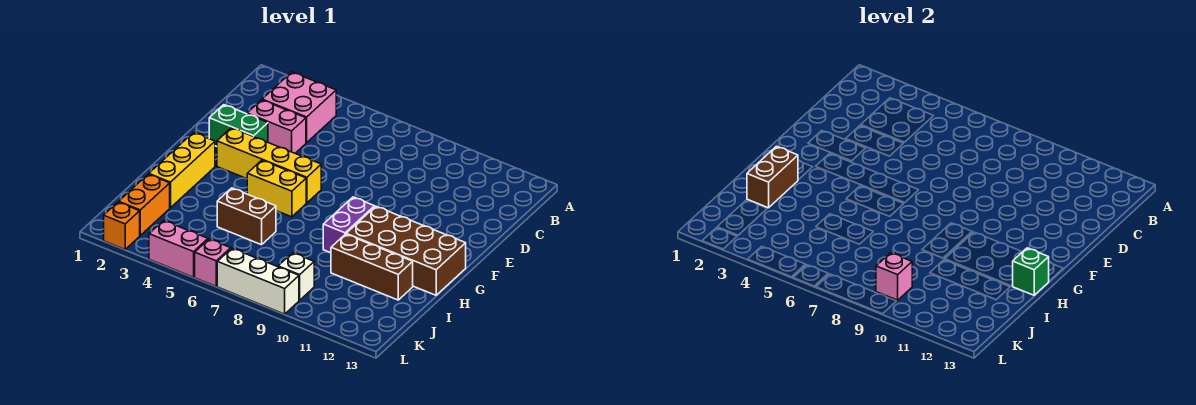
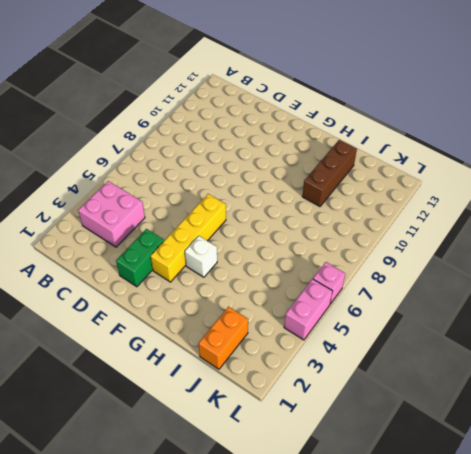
white 1x1 brick [185,236,217,277] -> white 1x1 brick moved to [278,253,314,300]
orange 1x2 brick [198,307,248,369] -> orange 1x2 brick turned to [119,174,170,235]
none -> pink 1x2 brick [247,100,306,153]
none -> yellow 1x3 brick [149,133,215,208]
none -> yellow 1x2 brick [247,160,306,217]

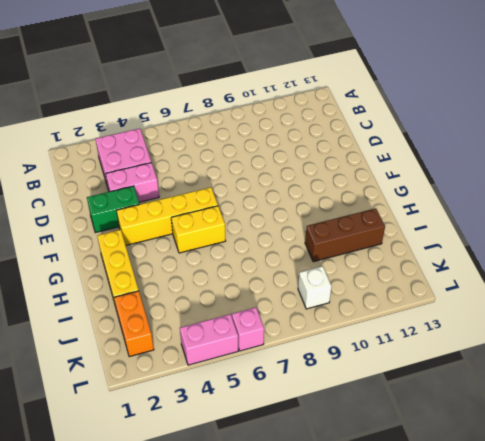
none -> purple 1x2 brick [323,197,375,253]
none -> brown 2x4 brick [346,206,466,295]
none -> brown 1x2 brick [217,188,276,245]

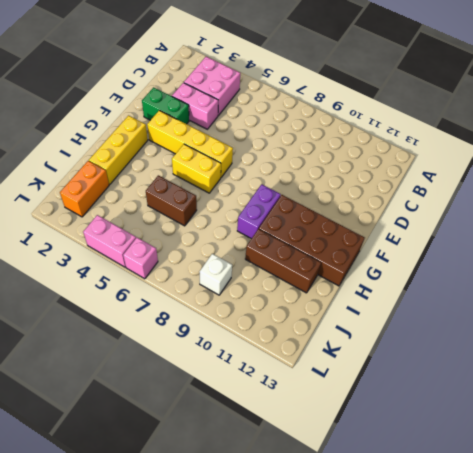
none -> orange 1x1 brick [104,202,140,249]
none -> white 1x3 brick [217,248,299,314]
none -> brown 1x2 brick [747,146,798,208]

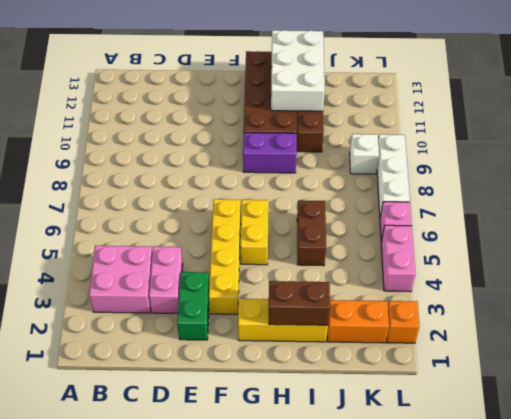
white 2x3 brick [271,30,325,111] -> green 1x1 brick [1013,248,1049,295]
none -> pink 1x1 brick [876,253,912,300]

